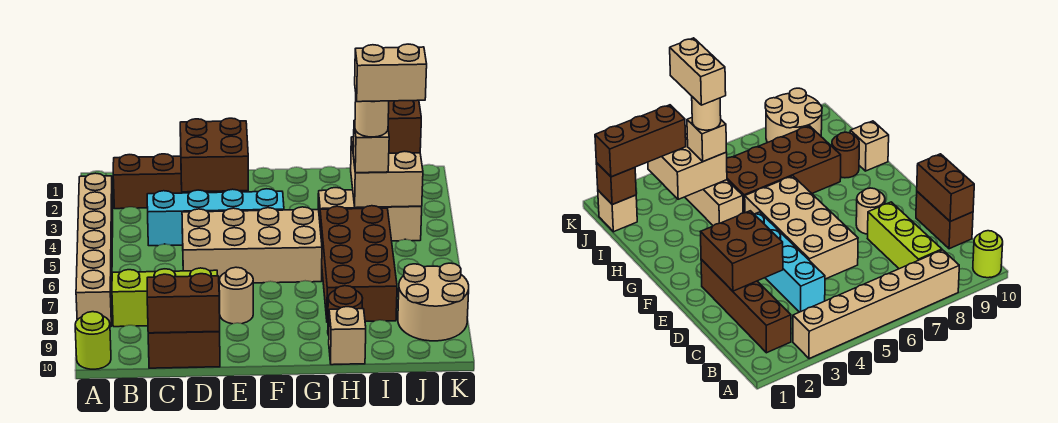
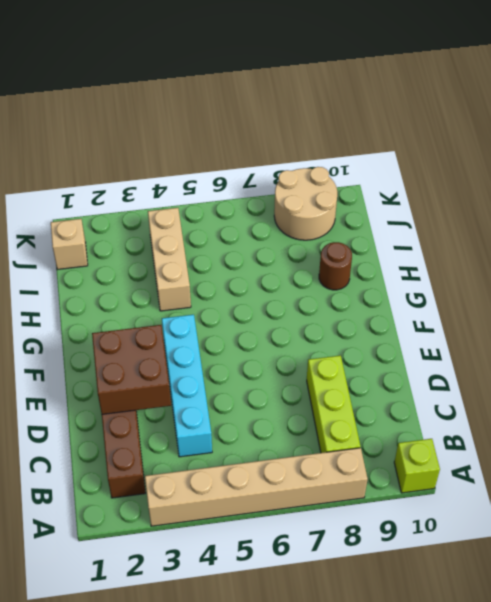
lime 1x1 brick [394,439,440,493] -> lime 1x1 round brick [75,312,111,369]
none -> brown 1x2 brick [148,331,220,368]
none -> tan 2x4 brick [182,207,322,283]
none -> tan 1x1 round brick [219,267,253,324]

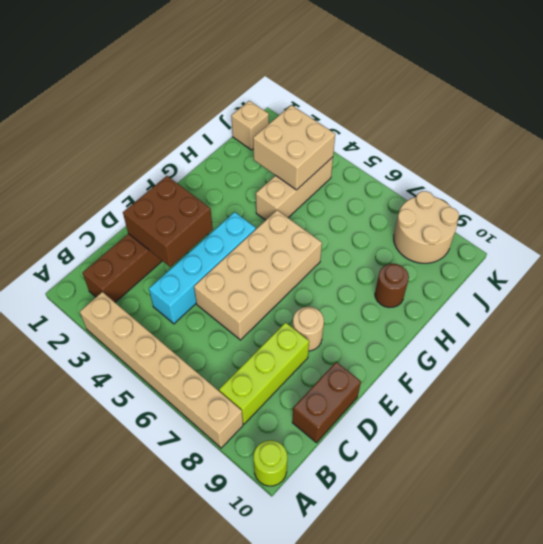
none -> brown 2x4 brick [320,206,397,322]
none -> tan 1x1 brick [329,307,366,365]
none -> brown 1x2 brick [147,274,220,333]

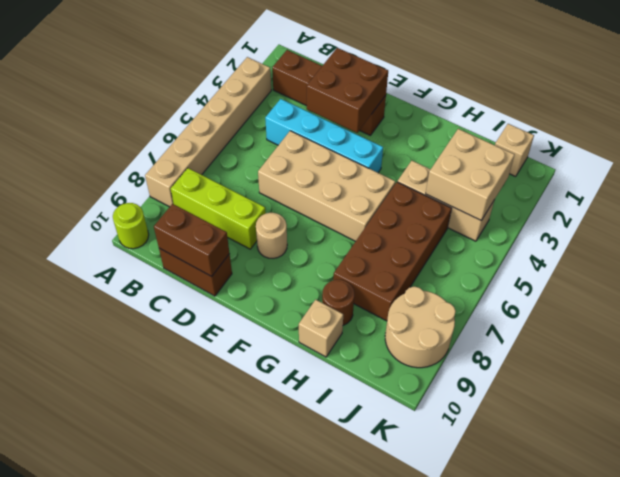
none -> brown 1x1 brick [596,162,636,204]
none -> tan 1x1 brick [353,120,389,173]
none -> brown 1x3 brick [388,100,421,153]

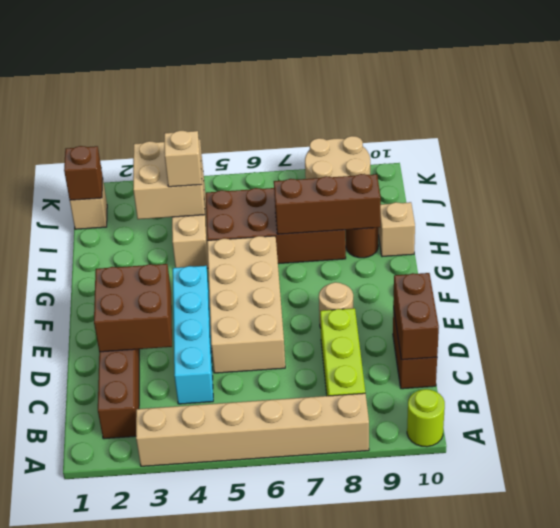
brown 1x3 brick [274,174,381,234] -> brown 1x3 brick moved to [388,100,421,153]
none -> tan 1x1 round brick [355,100,389,137]
none -> tan 1x2 brick [355,44,427,102]

